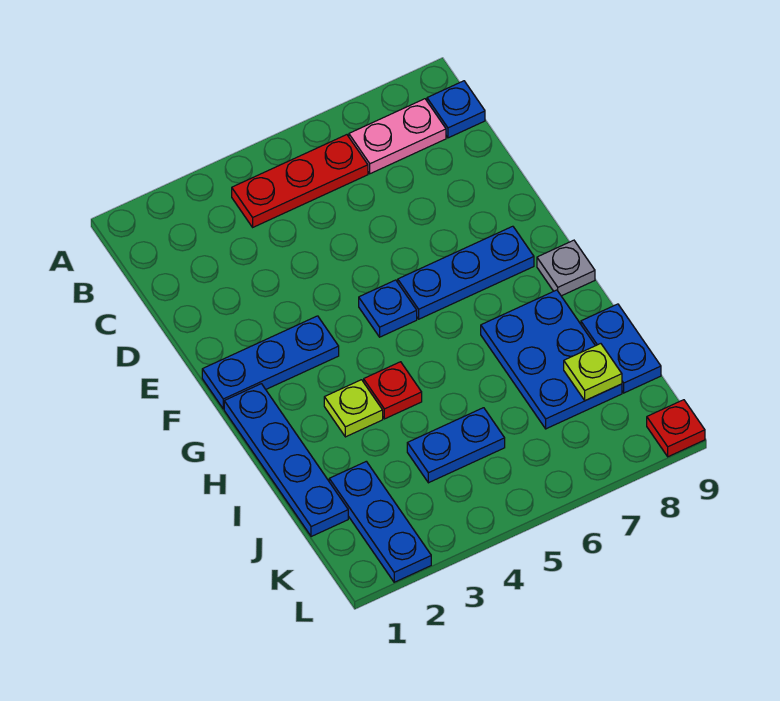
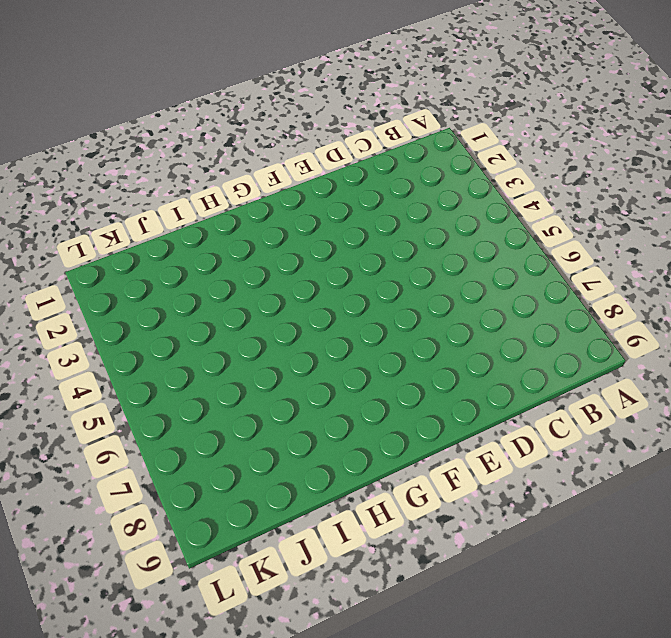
none -> red 1x3 plate [232,135,368,227]
none -> pink 1x2 plate [349,99,446,174]
none -> blue 1x1 plate [427,81,485,138]

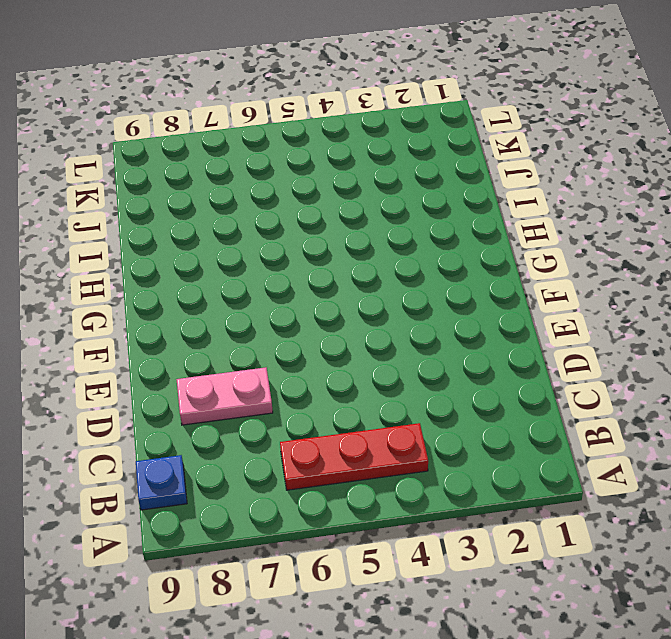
pink 1x2 plate [176,367,273,425] -> pink 1x2 plate moved to [349,99,446,174]
none -> blue 1x3 plate [202,316,339,409]
none -> blue 1x1 plate [359,280,417,337]
none -> blue 1x3 plate [398,226,534,319]

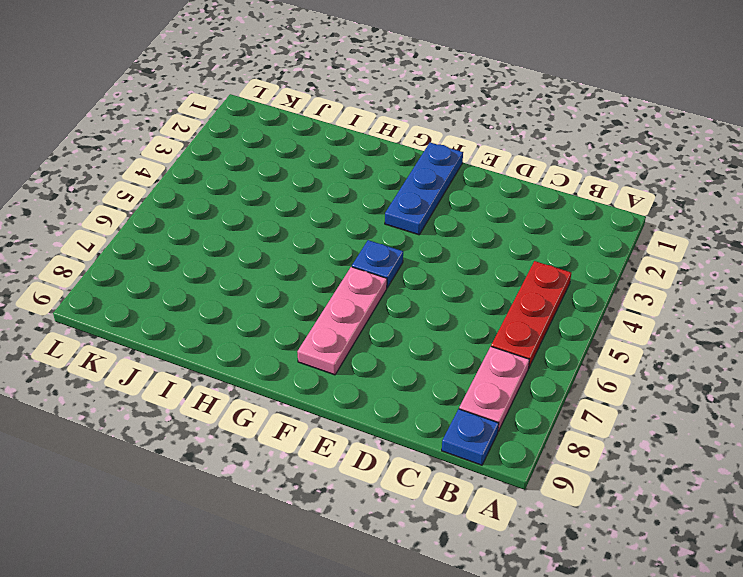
pink 1x3 plate [297,267,387,375] -> blue 1x3 plate [398,226,534,319]
none -> blue 1x4 plate [224,384,348,537]
none -> grey 1x1 plate [537,240,595,296]
none -> lime 1x1 plate [324,380,383,437]

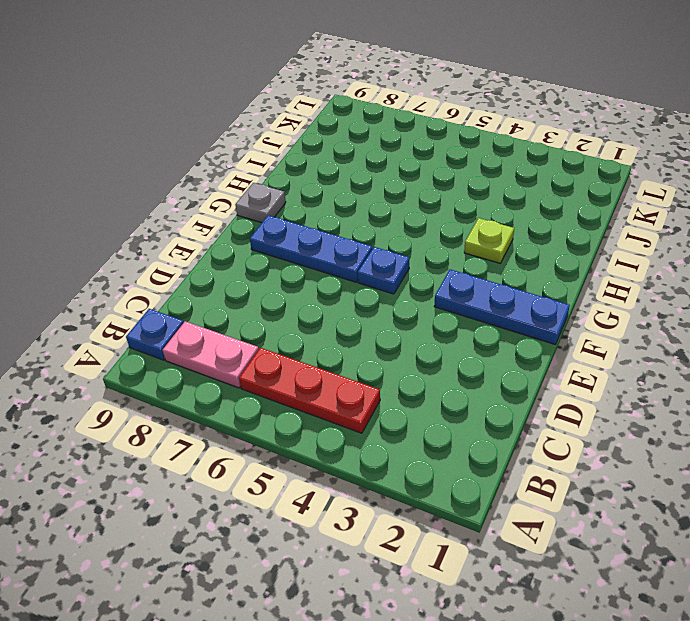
none -> blue 1x4 plate [224,384,348,537]
none -> red 1x1 plate [364,362,422,419]
none -> blue 2x3 plate [481,290,622,429]

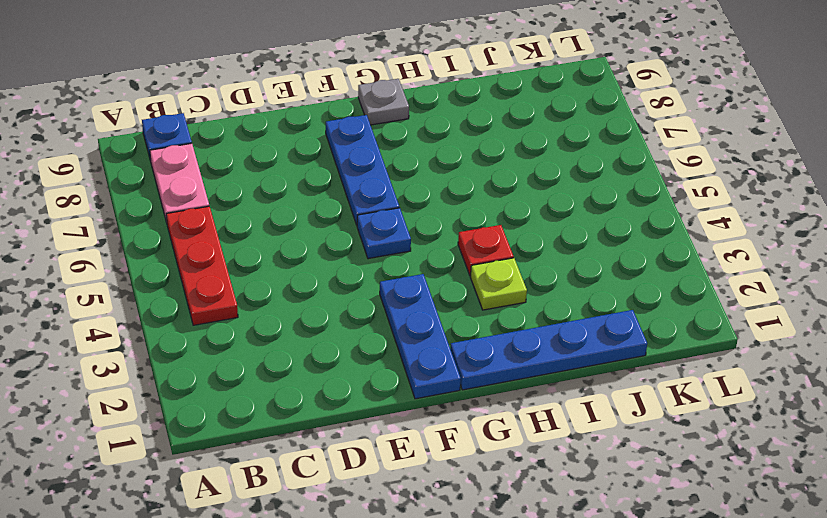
none -> blue 2x3 plate [481,290,622,429]
none -> blue 1x2 plate [581,304,661,393]
none -> blue 1x3 plate [329,461,431,582]

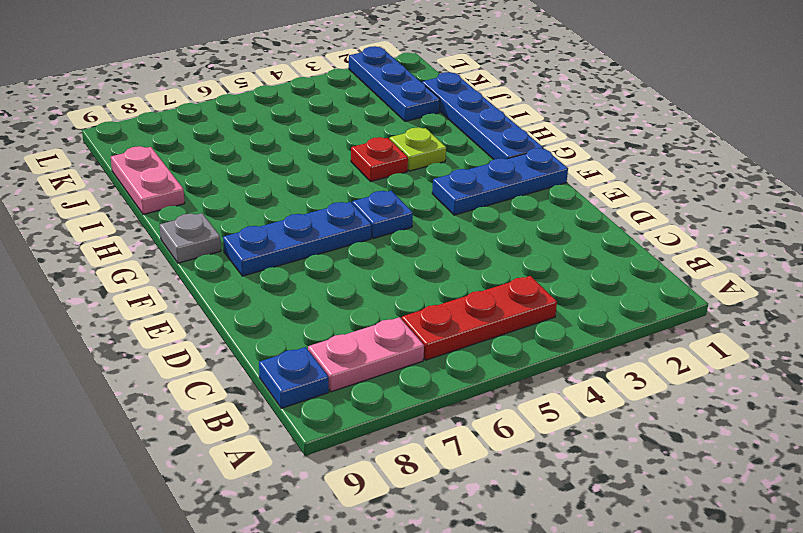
pink 1x2 plate [111,146,185,214] -> blue 1x2 plate [581,304,661,393]
none -> blue 2x3 plate [481,290,622,429]
none -> blue 1x2 plate [407,408,505,483]
none -> red 1x1 plate [647,400,705,457]

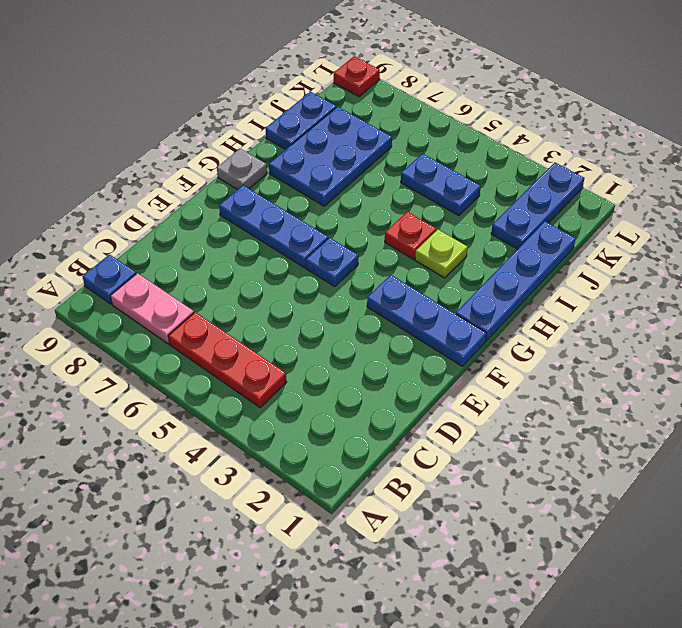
none -> lime 1x1 plate [564,344,622,401]

